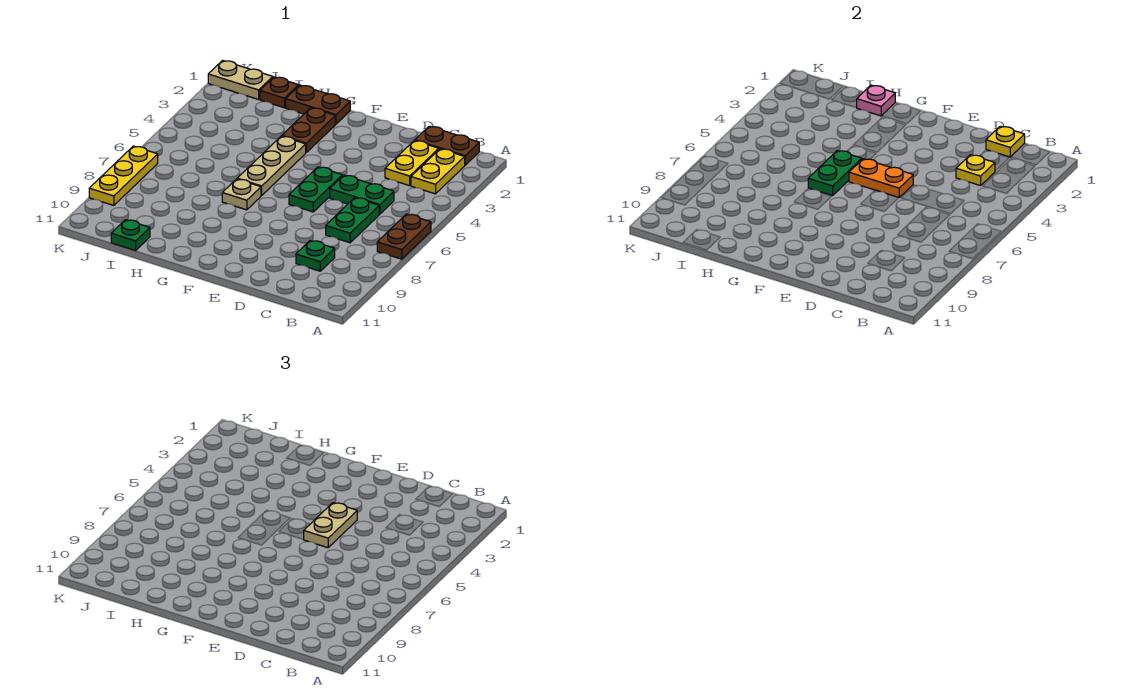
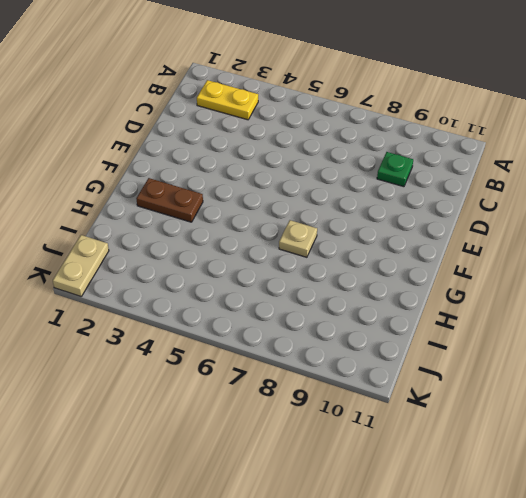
none -> brown 1x2 plate [377,214,431,259]
none -> brown 1x2 plate [415,126,479,165]
none -> yellow 1x2 plate [385,141,439,186]

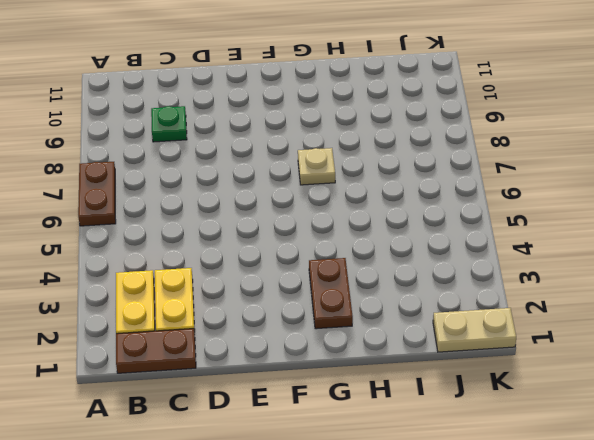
none -> green 1x2 plate [330,175,394,214]
none -> green 1x2 plate [326,198,379,243]
none -> green 1x2 plate [289,167,342,212]

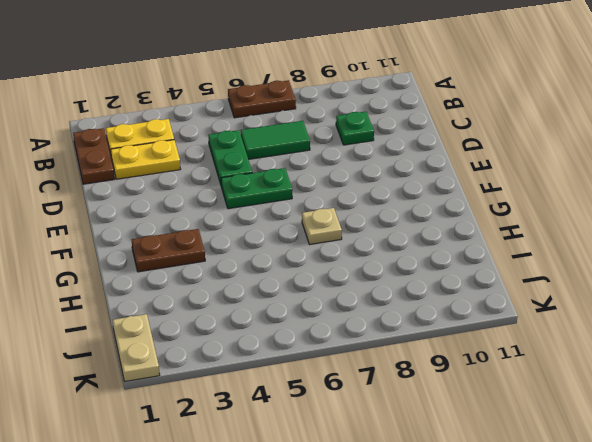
green 1x2 tile [241,121,310,159] -> green 1x2 plate [326,198,379,243]
none -> brown 1x2 plate [286,85,350,124]
none -> tan 1x3 plate [237,136,306,196]
none -> brown 1x1 plate [260,77,299,108]

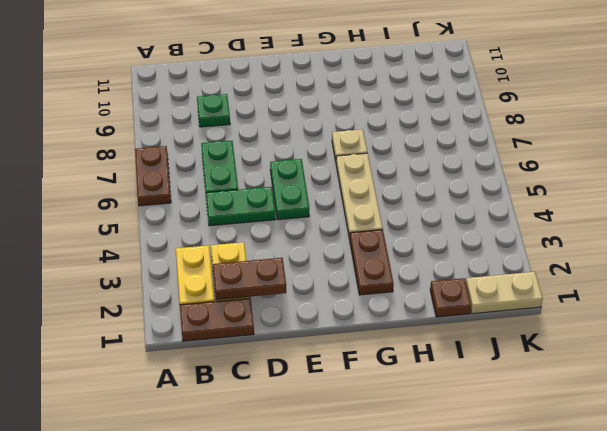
brown 1x2 plate [213,258,286,300] -> brown 1x2 plate moved to [286,85,350,124]
none -> green 1x1 plate [111,220,150,250]
none -> yellow 1x3 plate [89,146,158,206]
none -> yellow 1x1 plate [986,126,1025,157]

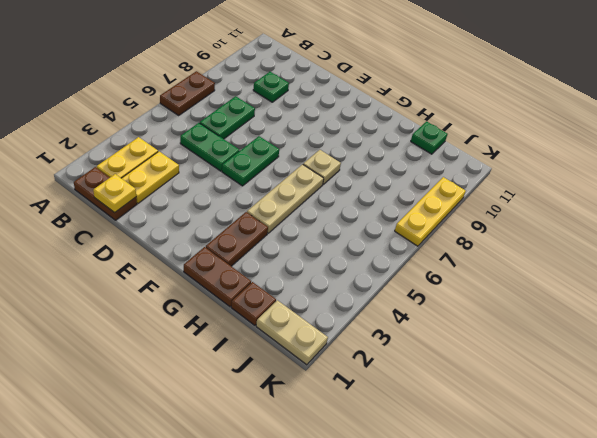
none -> yellow 1x1 plate [956,155,995,186]
none -> orange 1x2 plate [849,159,913,197]
none -> green 1x2 plate [808,150,862,196]

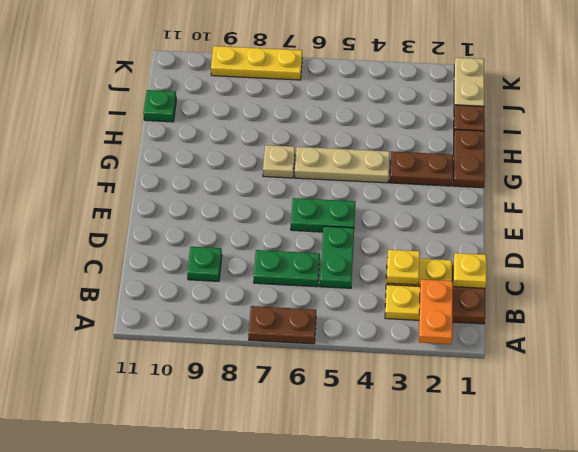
orange 1x2 plate [419,279,453,344] -> orange 1x2 plate moved to [849,159,913,197]
none -> green 1x2 plate [808,150,862,196]
none -> pink 1x1 plate [857,85,895,116]
none -> tan 1x2 plate [303,503,357,548]

